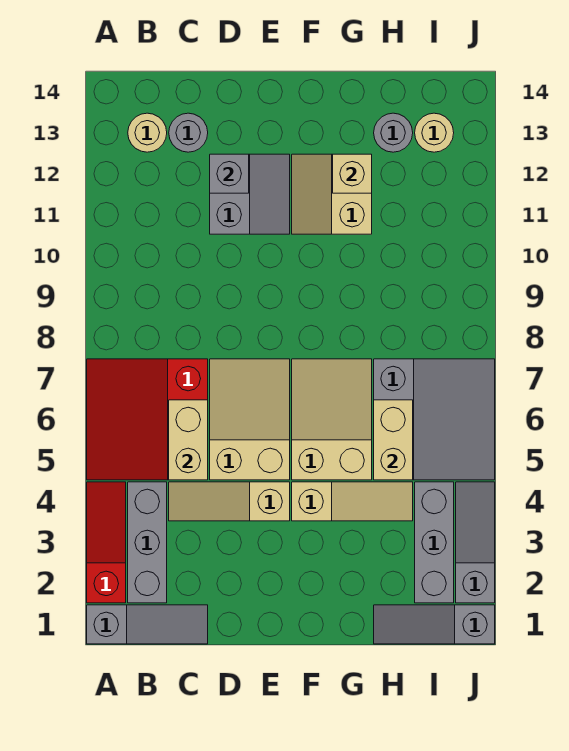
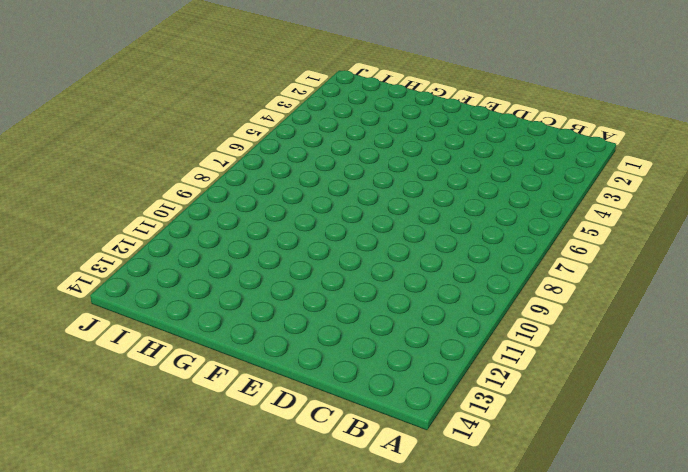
none -> grey 1x3 slope [87,605,208,644]
none -> red 1x3 slope [87,482,126,603]
none -> red 3x3 slope [87,359,208,480]

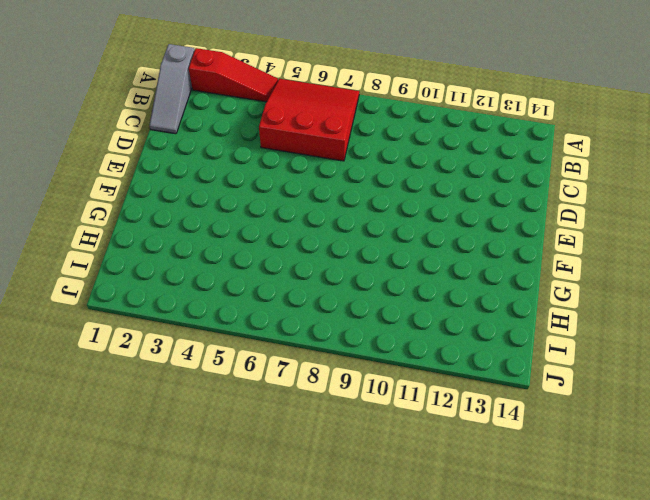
none -> grey 1x3 brick [128,482,167,603]
none -> tan 1x1 round brick [128,113,167,152]
none -> tan 1x3 slope [169,482,290,521]

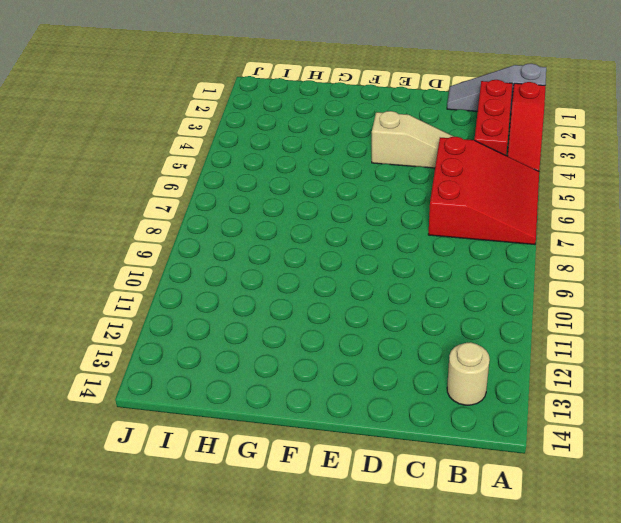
red 1x3 brick [474,80,512,155] -> grey 1x3 brick [128,482,167,603]
none -> grey 1x1 round brick [169,113,208,152]
none -> tan 2x3 slope [210,359,290,480]
none -> grey 2x2 slope [210,154,290,234]

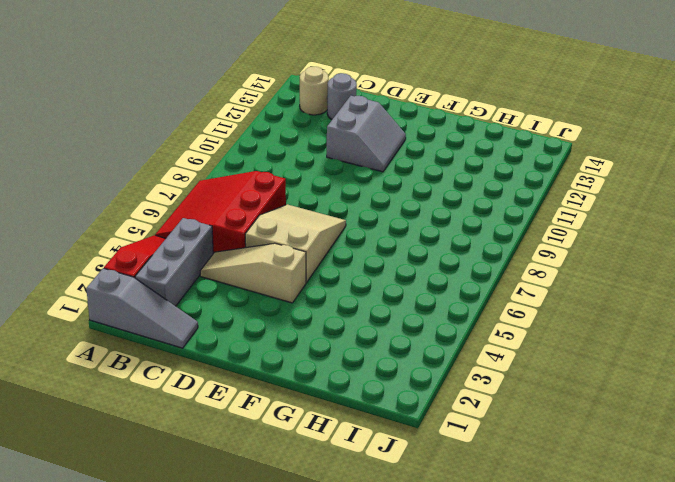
none -> tan 1x3 slope [292,482,413,521]
none -> tan 2x3 slope [292,359,372,480]
none -> tan 2x2 slope [292,154,372,234]

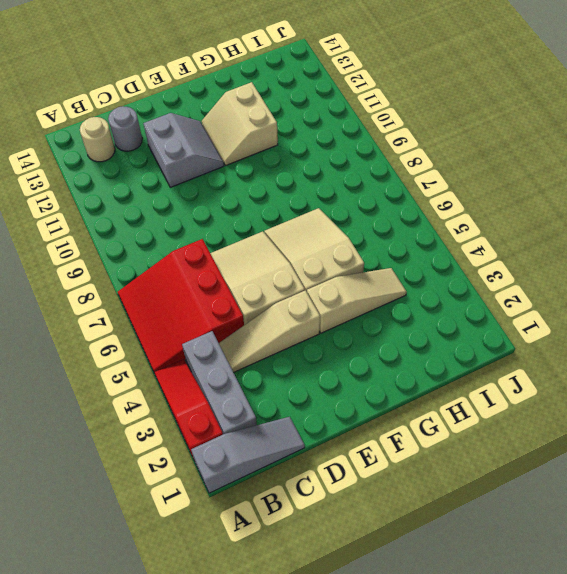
none -> grey 1x3 slope [374,605,495,644]
none -> grey 3x3 slope [374,359,495,480]
none -> grey 1x1 round brick [374,113,413,152]

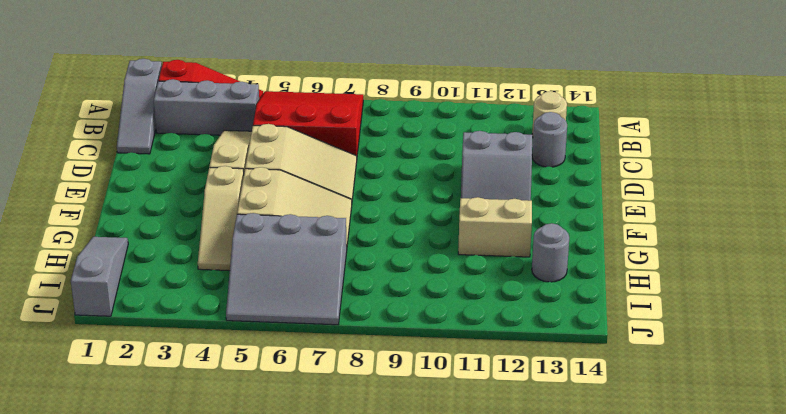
none -> grey 1x3 brick [415,482,454,603]
none -> tan 1x1 round brick [415,113,454,152]
none -> grey 1x3 slope [456,482,495,603]

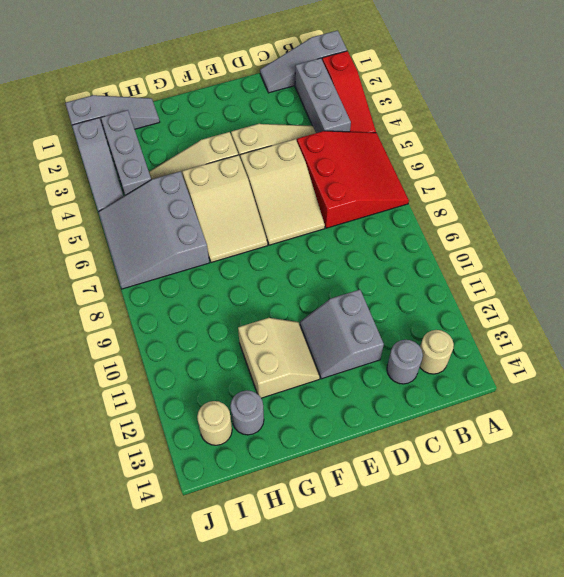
none -> tan 1x2 brick [169,400,208,480]
none -> grey 1x1 brick [210,154,249,193]
none -> tan 1x1 brick [333,154,372,193]

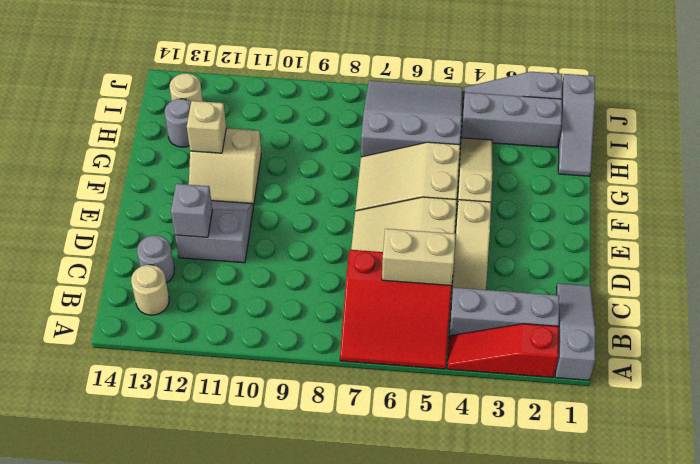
none -> tan 1x2 brick [374,400,413,480]

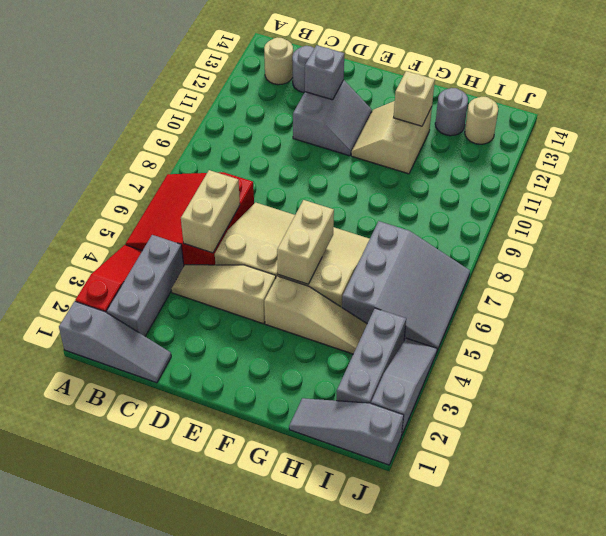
tan 1x2 brick [277,200,334,284] -> tan 1x2 brick moved to [374,400,413,480]

